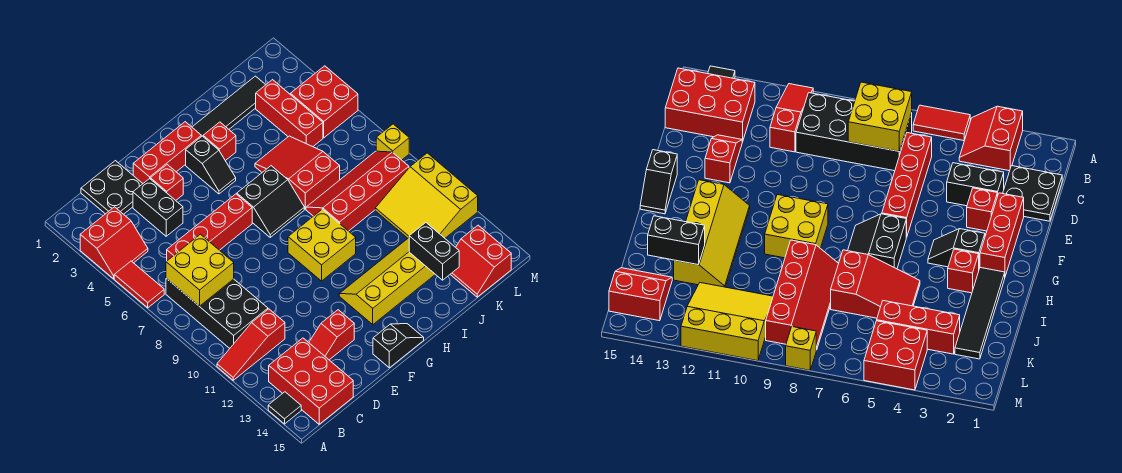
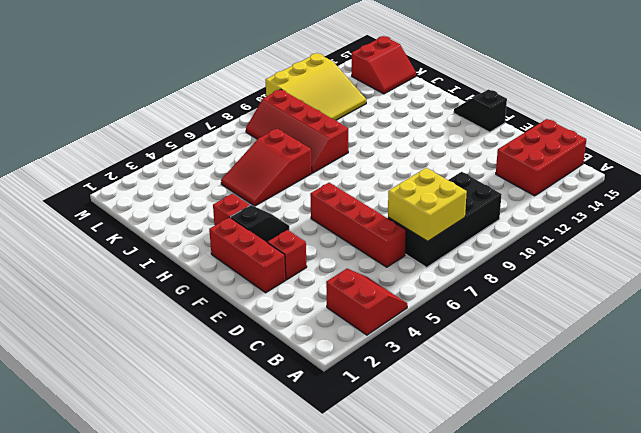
none -> red 1x2 tile [114,261,164,308]
none -> red 1x3 slope [217,309,285,380]
none -> black 1x1 tile [268,392,301,424]

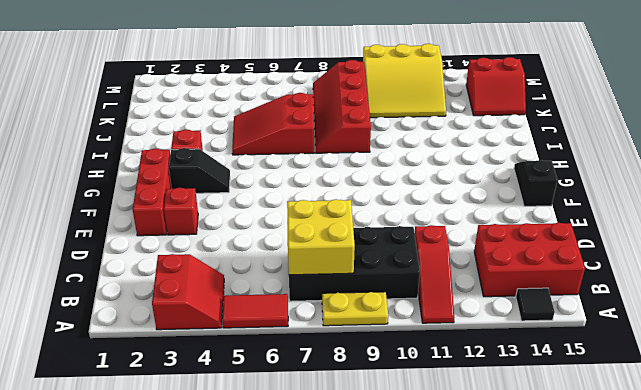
yellow 1x2 plate [322,292,388,326] -> none
none -> black 2x2 plate [81,161,143,214]
none -> red 1x4 brick [167,194,252,261]
none -> black 1x2 brick [133,179,183,236]

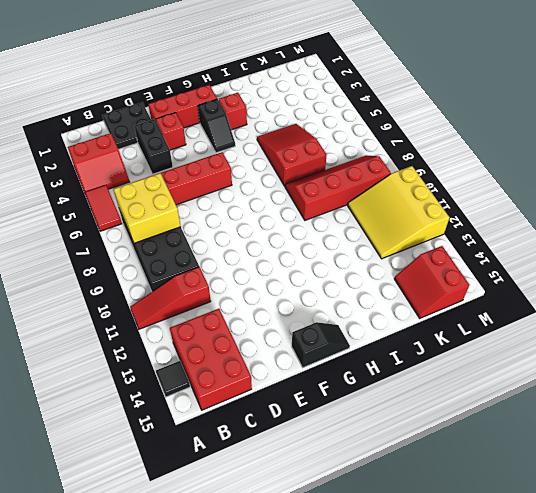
none -> red 1x2 slope [309,310,354,360]
none -> black 2x2 slope [237,166,304,237]
none -> yellow 2x2 brick [288,209,356,281]

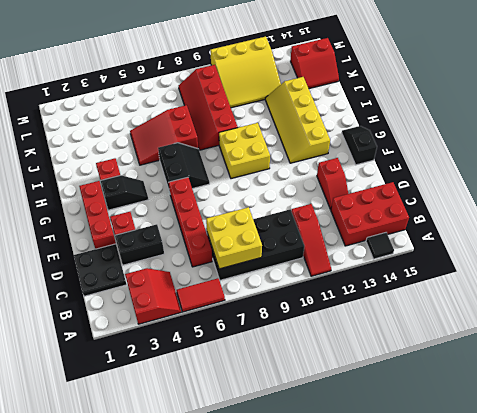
none -> black 1x4 tile [192,76,265,137]
none -> red 1x3 brick [256,80,323,147]
none -> red 2x2 brick [290,66,358,138]

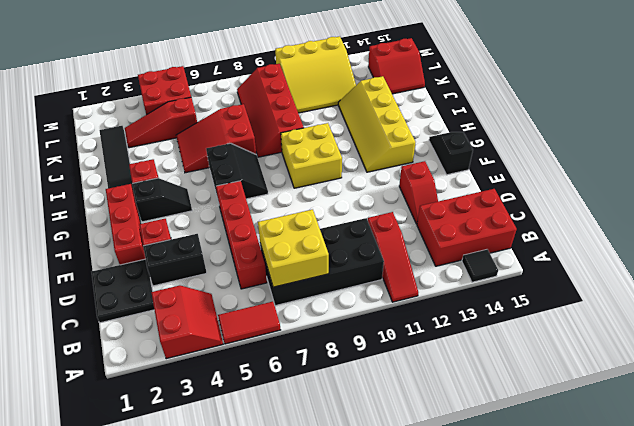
red 1x3 slope [125,97,197,148] -> red 1x3 brick [256,80,323,147]
none -> yellow 1x1 brick [376,124,409,160]
none -> black 1x2 brick [409,223,459,280]

